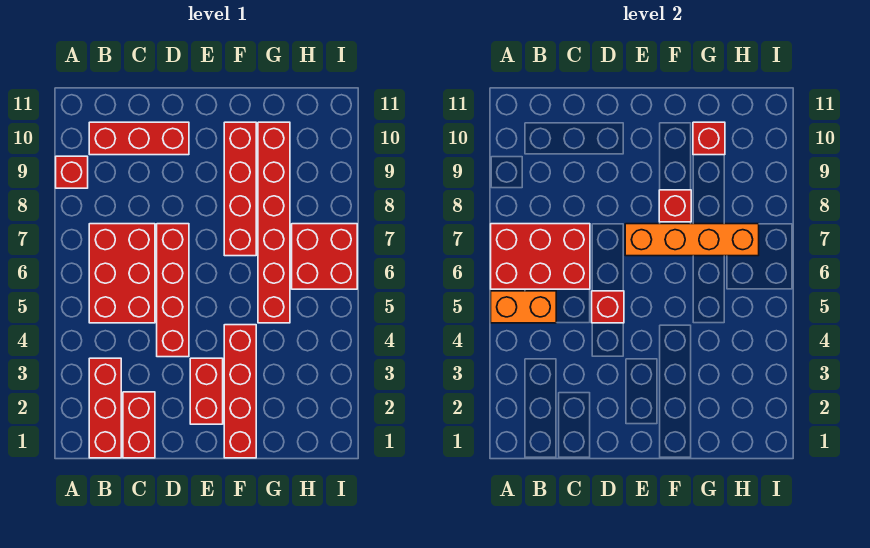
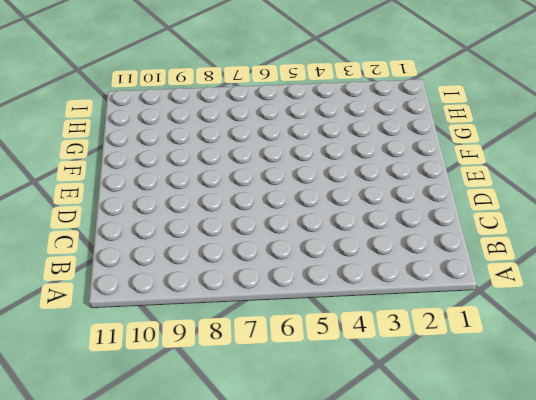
none -> red 1x1 brick [56,156,88,188]
none -> red 1x3 brick [89,358,121,458]
none -> red 2x3 brick [89,224,155,323]

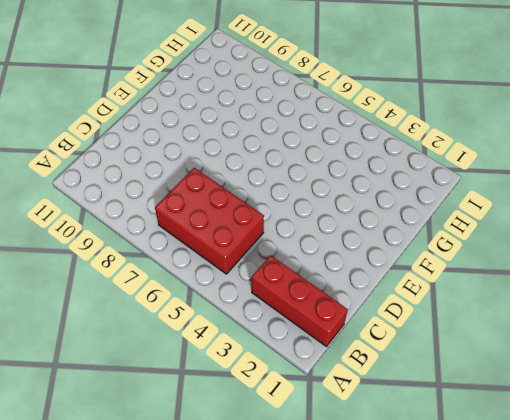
none -> red 1x1 brick [56,156,88,188]
none -> red 1x3 brick [89,122,189,155]
none -> red 1x2 brick [123,392,155,458]

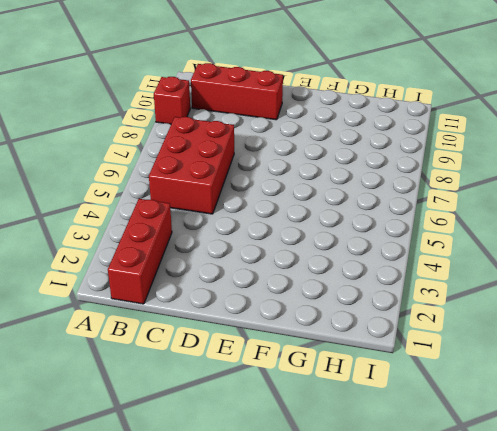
none -> red 1x2 brick [123,392,155,458]
none -> red 1x4 brick [157,224,189,357]
none -> red 1x2 brick [190,358,223,424]

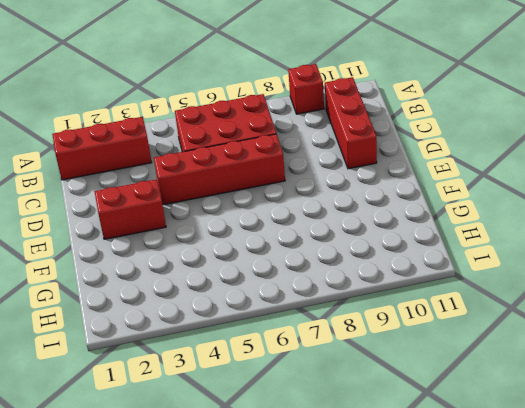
none -> red 1x2 brick [123,392,155,458]
none -> red 1x4 brick [224,325,256,458]
none -> red 1x4 brick [224,122,256,256]

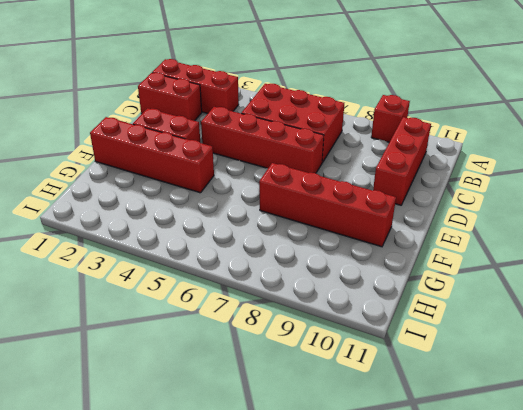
none -> red 1x6 brick [258,122,290,323]
none -> red 2x2 brick [292,224,357,289]
none -> orange 1x2 brick [491,291,556,323]

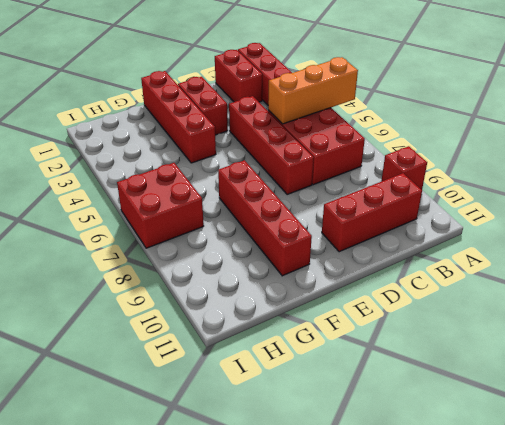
orange 1x3 brick [268,57,358,124] -> orange 1x2 brick [491,291,556,323]
none -> red 1x6 brick [258,122,290,323]
none -> red 2x3 brick [491,224,590,289]
none -> red 1x1 brick [592,291,624,323]

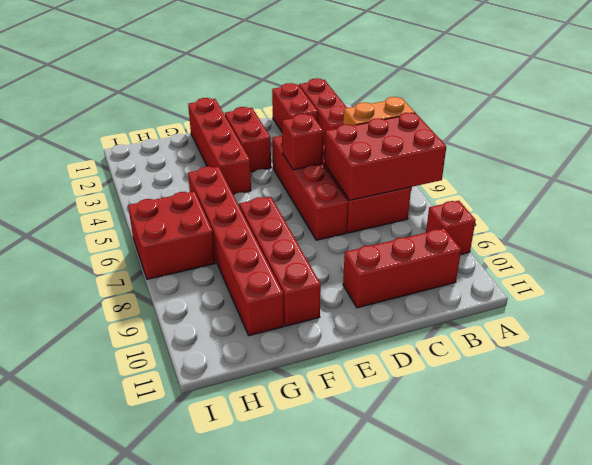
none -> orange 1x4 brick [625,224,759,256]
none -> red 1x1 brick [659,190,691,222]
none -> red 1x1 brick [693,122,725,155]

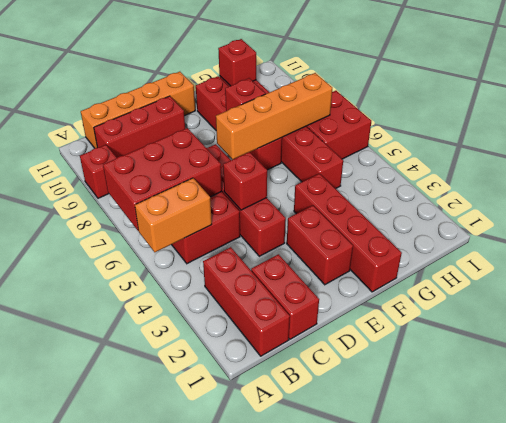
orange 1x4 brick [81,72,195,148] -> none

